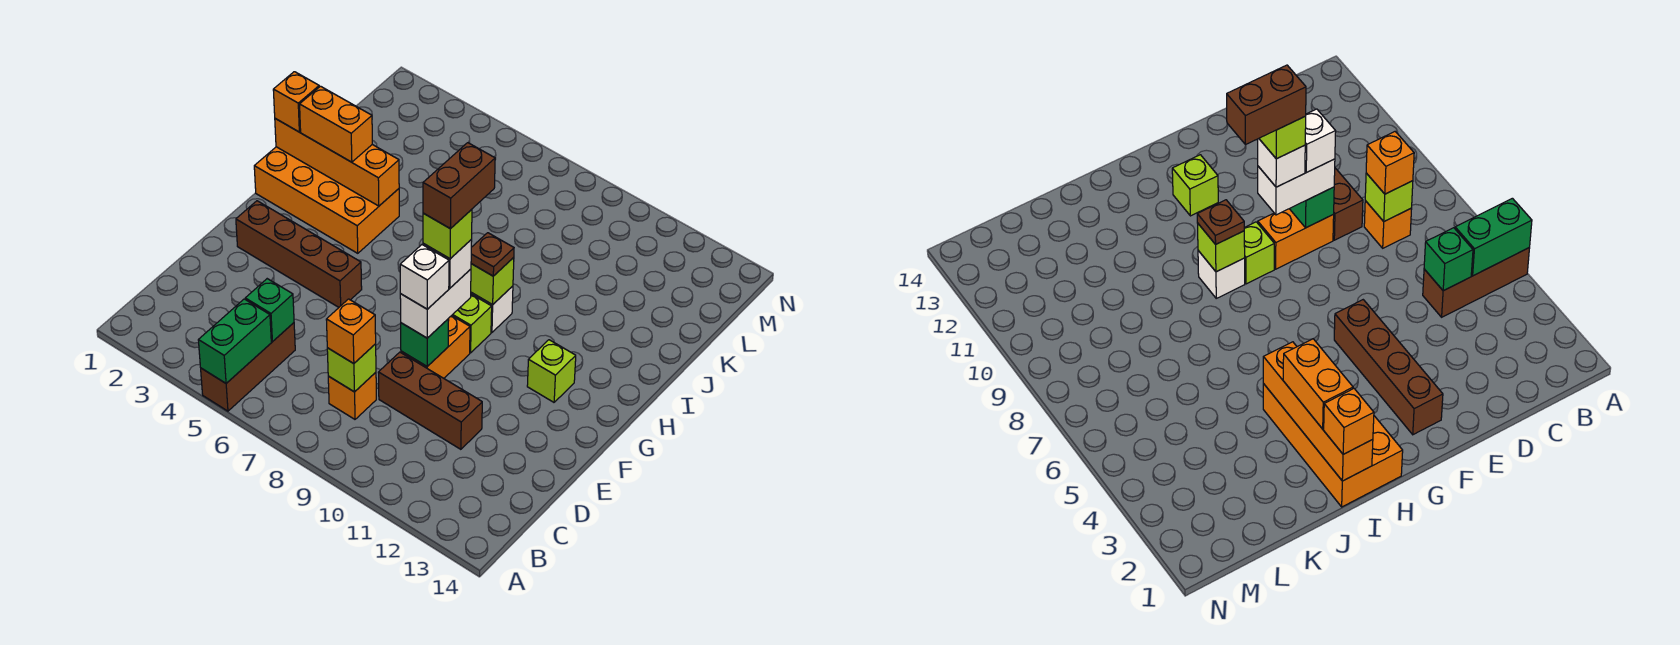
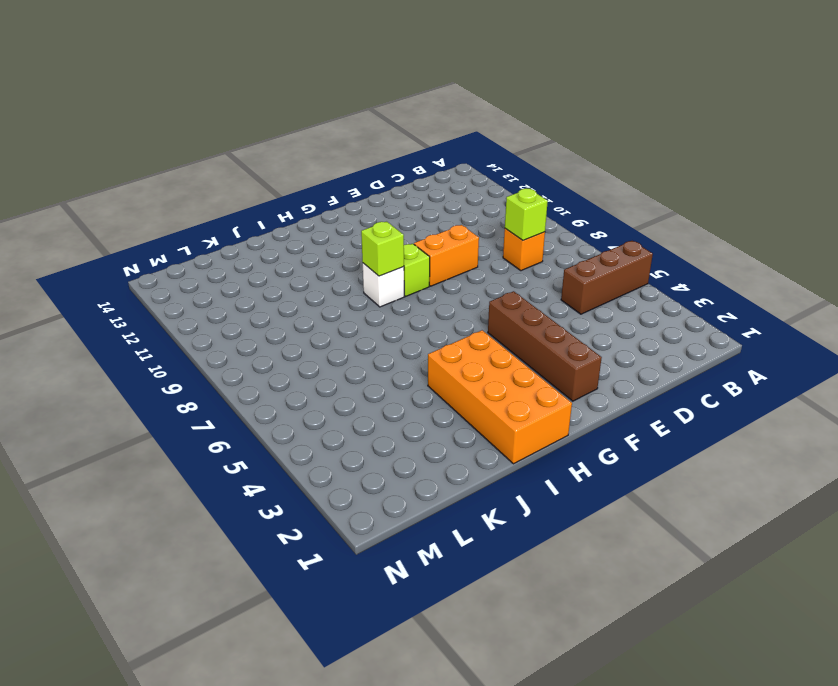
none -> brown 1x3 brick [378,352,482,449]
none -> lime 1x1 brick [527,340,576,402]
none -> green 1x2 brick [198,299,271,383]

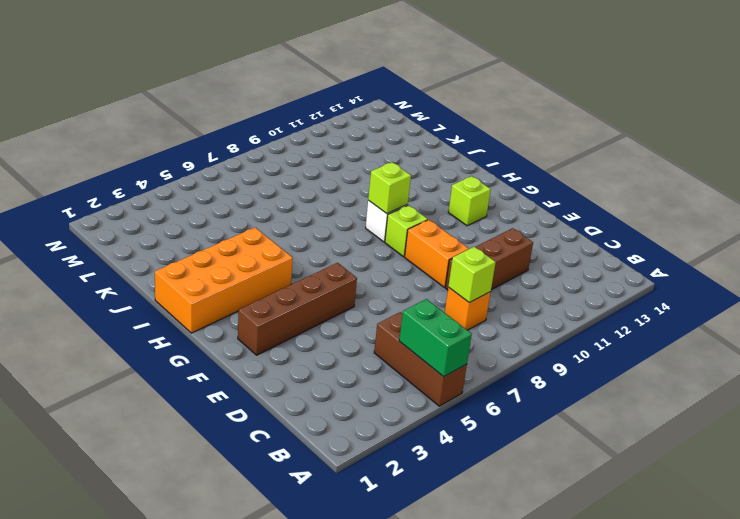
none -> green 1x1 brick [245,279,294,342]
none -> green 1x1 brick [401,319,449,366]
none -> orange 1x4 brick [275,119,399,206]

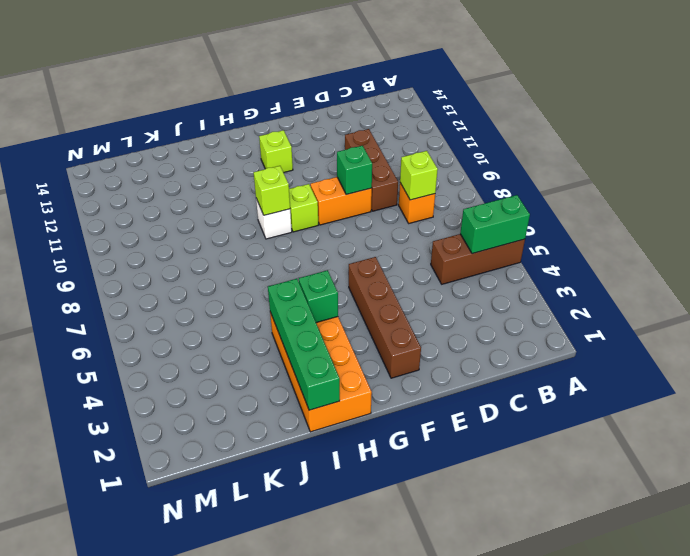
green 1x1 brick [299,270,338,323] -> green 1x1 brick moved to [245,279,294,342]
green 1x4 brick [268,279,340,410] -> orange 1x4 brick [275,119,399,206]
none -> orange 1x1 brick [326,299,376,364]
none -> white 1x2 brick [400,269,471,338]
none -> brown 1x1 plate [471,233,514,276]

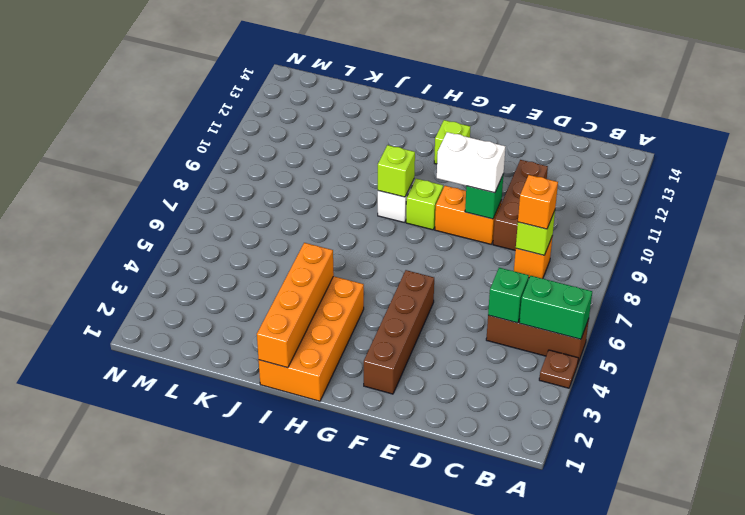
brown 1x1 plate [539,350,578,388] -> brown 1x1 plate moved to [471,233,514,276]
none -> orange 1x1 brick [273,72,319,132]
none -> orange 1x2 brick [300,86,372,162]
none -> white 1x1 brick [400,245,449,309]

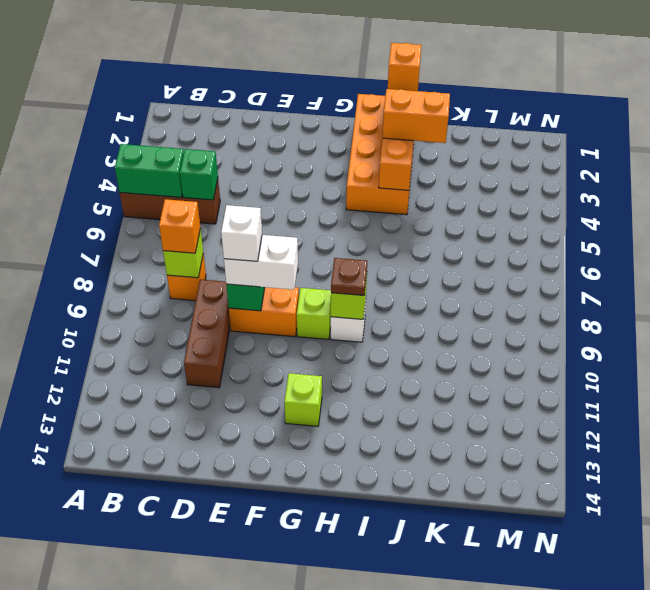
orange 1x2 brick [383,89,450,143] -> orange 1x2 brick turned to [300,86,372,162]
none -> brown 1x4 brick [236,201,362,307]
none -> white 1x1 brick [423,240,472,288]
none -> lime 1x1 brick [423,209,472,259]

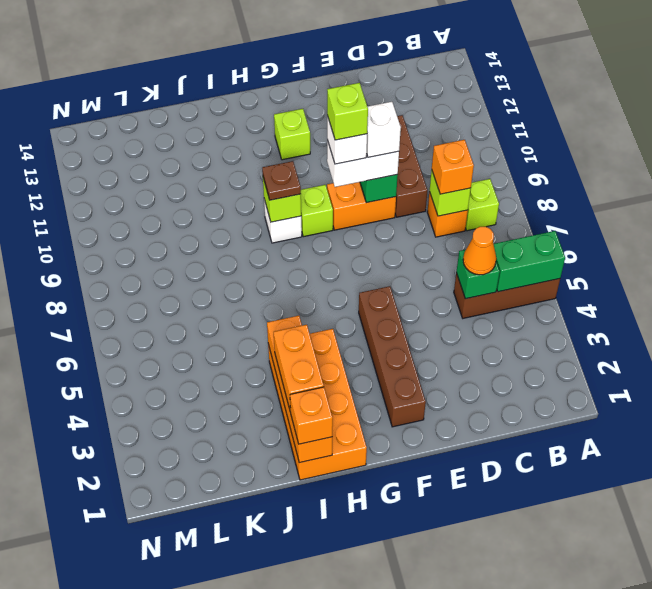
lime 1x1 brick [465,179,499,231] -> none
orange 1x1 cone [463,227,496,275] -> none
none -> brown 1x2 brick [423,143,495,229]

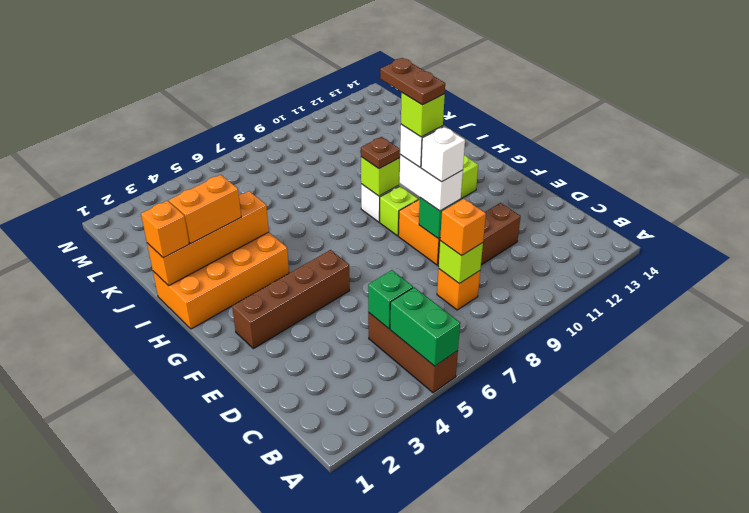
brown 1x2 plate [380,58,445,105] -> brown 1x2 brick [423,143,495,229]

